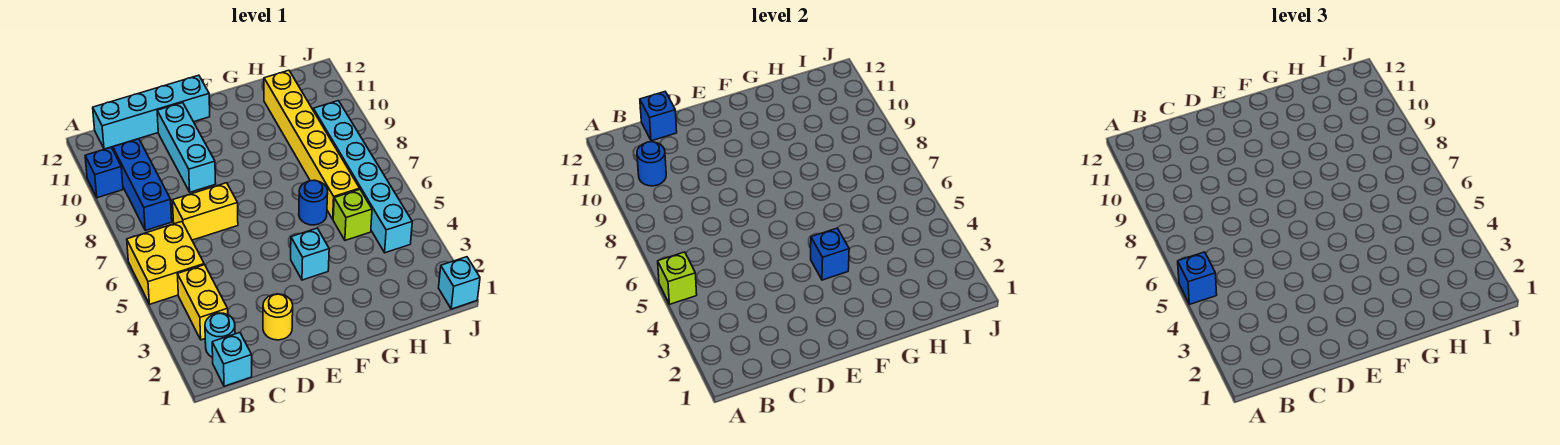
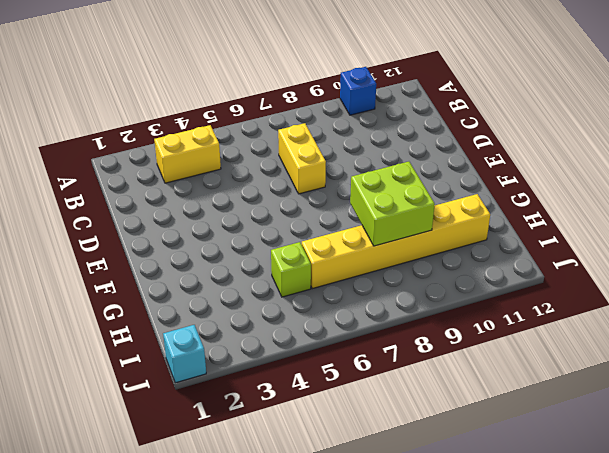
lime 2x2 brick [350,162,435,246] -> none
none -> yellow 2x2 brick [127,222,204,304]
none -> cyan 1x1 brick [212,333,252,386]
none -> cyan 1x1 round brick [205,313,235,358]

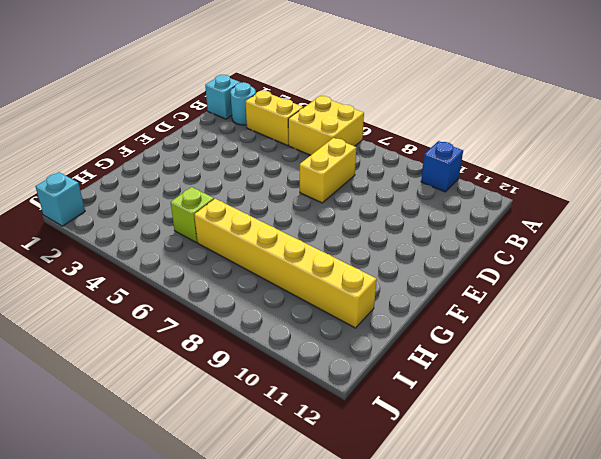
none -> blue 1x3 brick [113,139,172,230]
none -> cyan 1x4 brick [93,75,210,149]
none -> yellow 1x1 round brick [263,294,293,340]

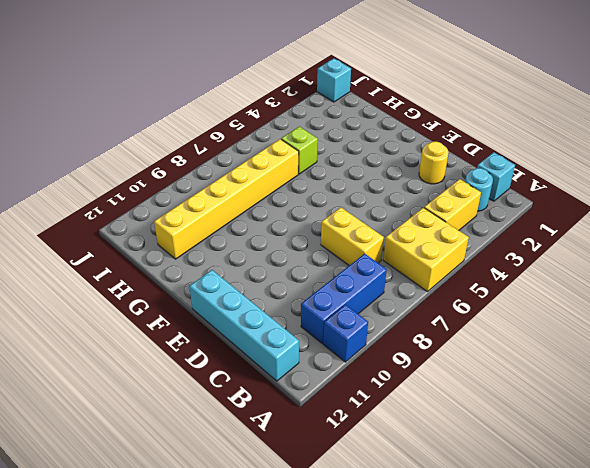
none -> cyan 1x3 brick [157,103,216,192]
none -> cyan 1x1 brick [291,228,329,280]
none -> blue 1x1 round brick [299,180,328,225]

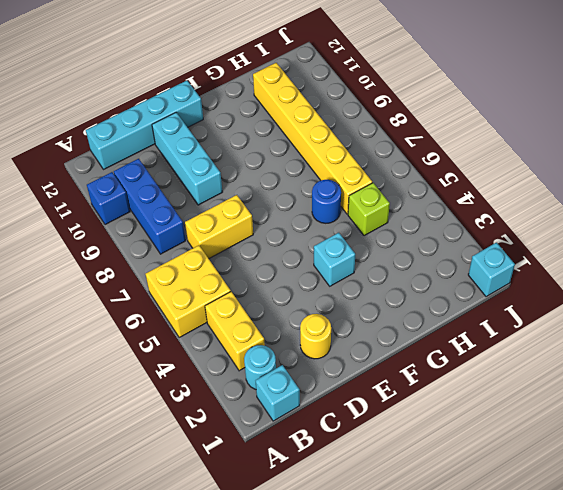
none -> cyan 1x6 brick [313,101,412,253]
none -> lime 1x1 brick [658,252,697,304]
none -> blue 1x1 round brick [637,142,666,186]

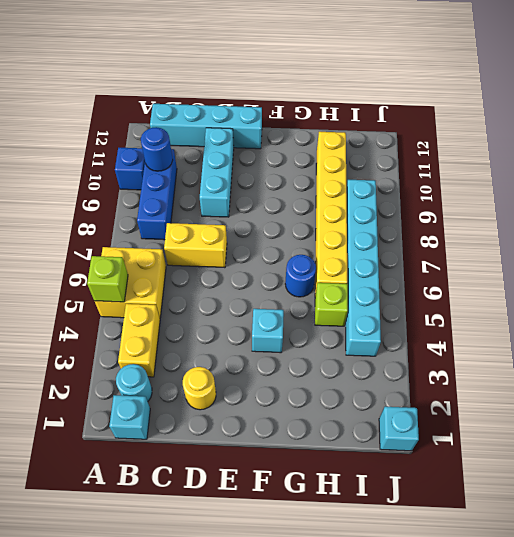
none -> blue 1x1 brick [640,92,677,141]
none -> blue 1x1 brick [811,228,849,280]
none -> blue 1x1 brick [1178,252,1217,304]

